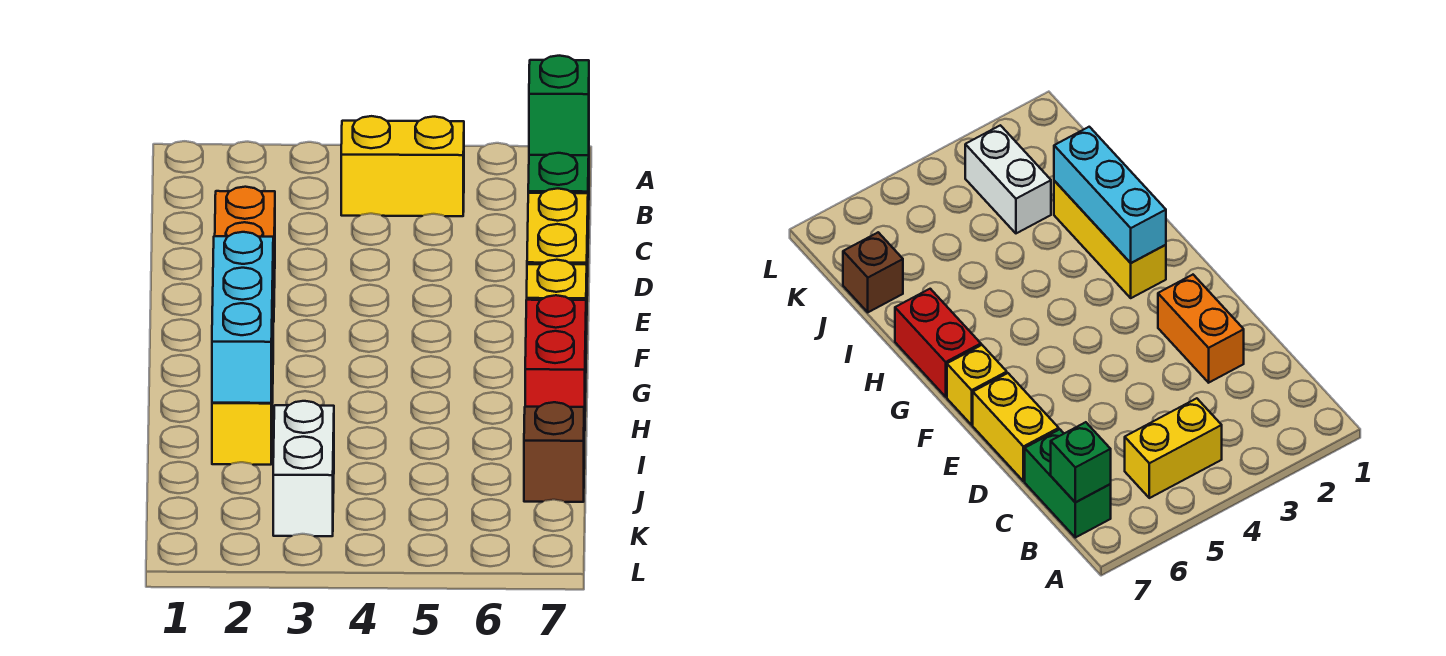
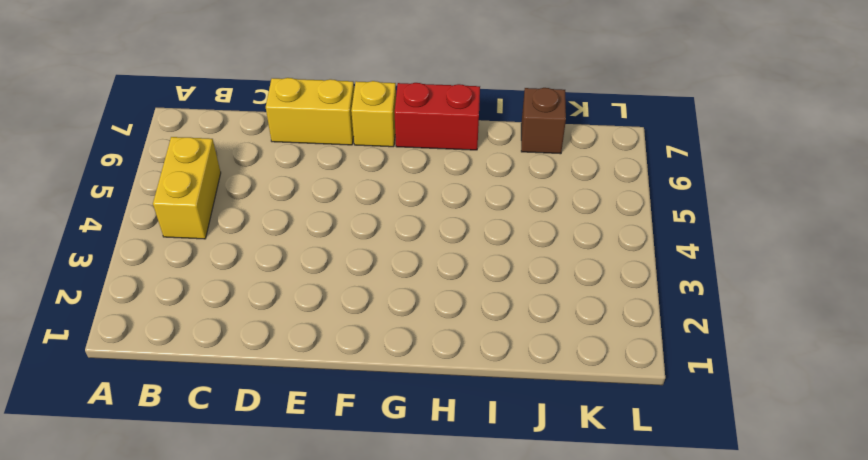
none -> green 1x2 brick [528,153,589,219]
none -> orange 1x2 brick [215,187,275,322]

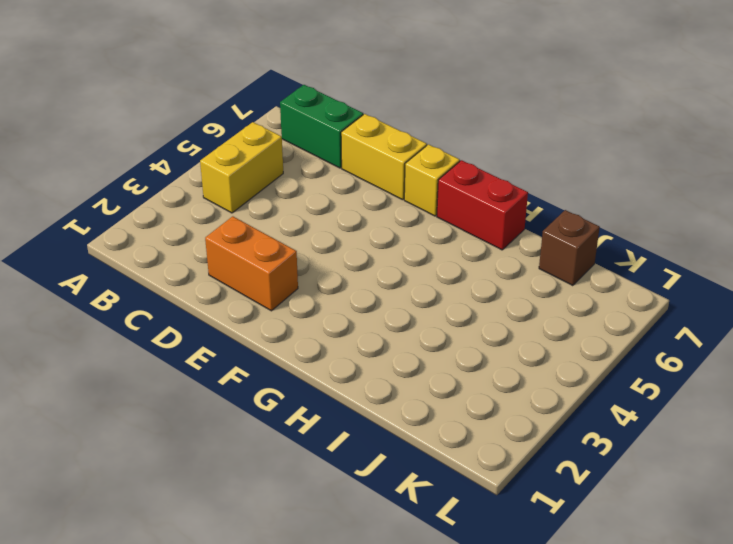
none -> yellow 1x3 brick [212,342,273,465]
none -> white 1x2 brick [273,401,334,536]

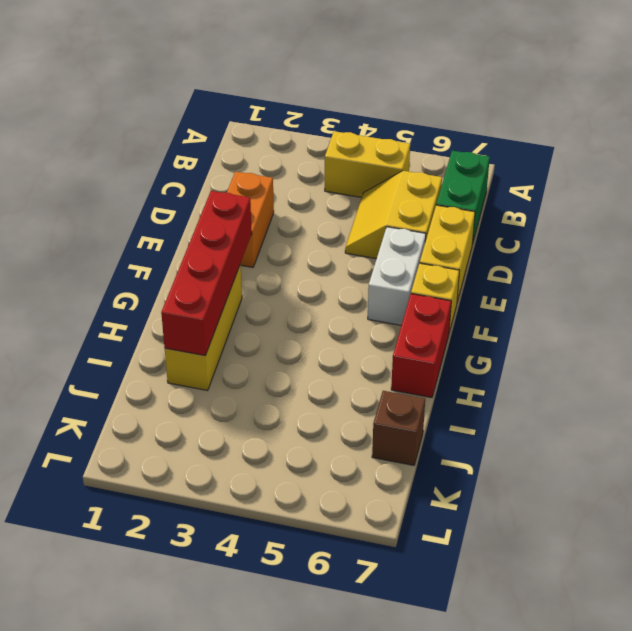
yellow 2x2 slope [345,171,442,259] -> none
white 1x2 brick [368,227,426,325] -> white 1x2 brick moved to [273,401,334,536]
red 1x4 brick [161,191,252,356] -> cyan 1x3 brick [212,232,273,403]
none -> green 1x1 brick [529,56,589,155]

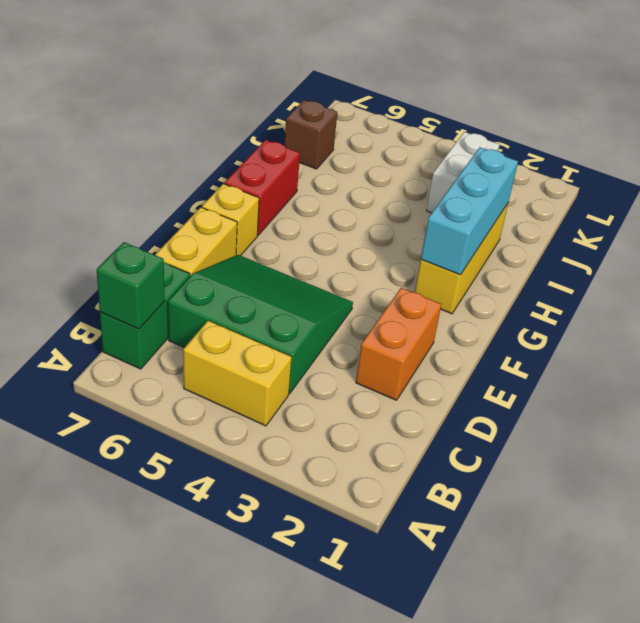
green 3x3 slope [168,255,353,394] -> none

